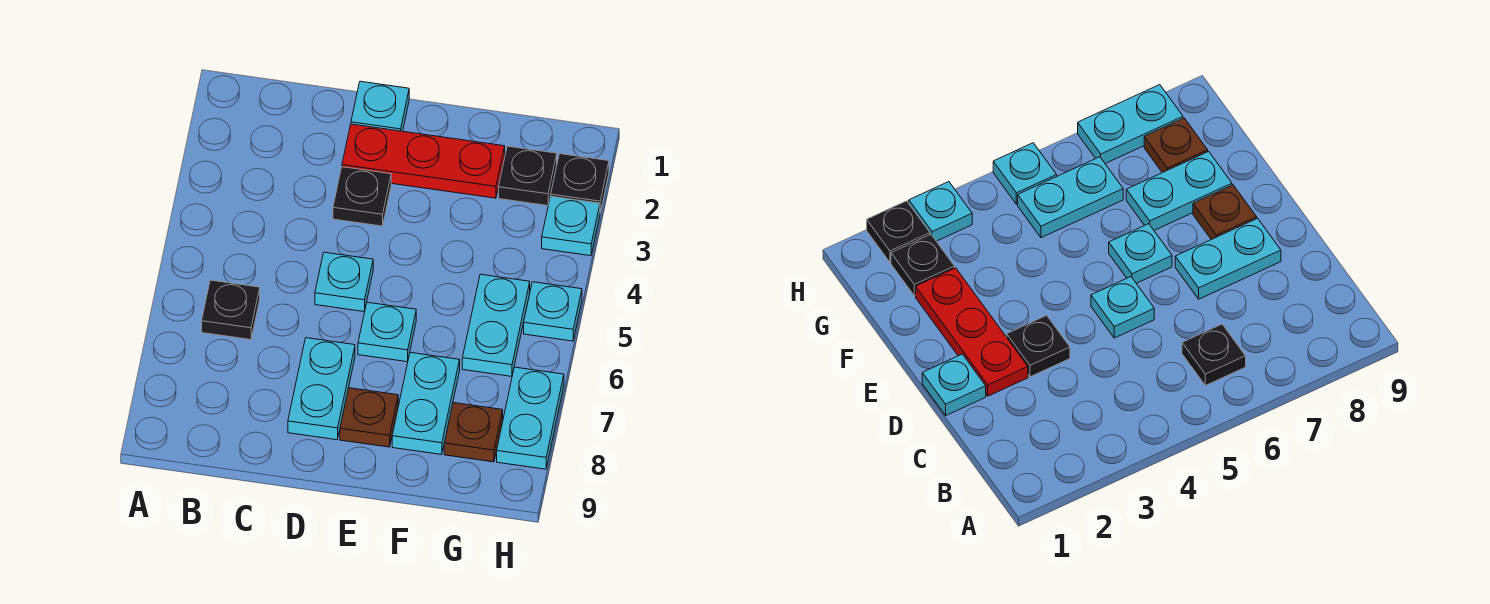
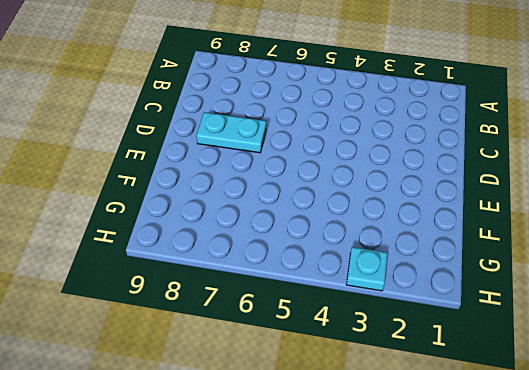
none -> black 1x1 plate [202,280,260,340]
none -> cyan 1x1 plate [351,81,409,131]
none -> red 1x3 plate [342,124,505,198]

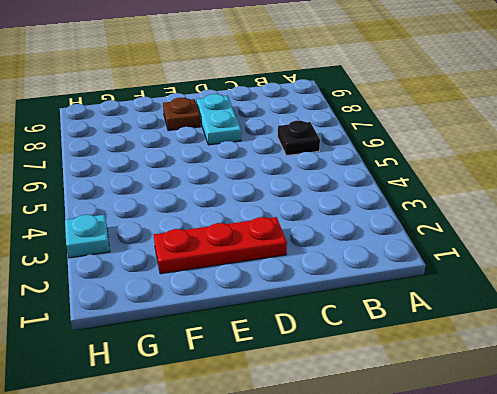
none -> cyan 1x1 plate [351,81,409,131]
none -> black 1x1 plate [333,167,391,226]
none -> cyan 1x1 plate [315,252,373,312]

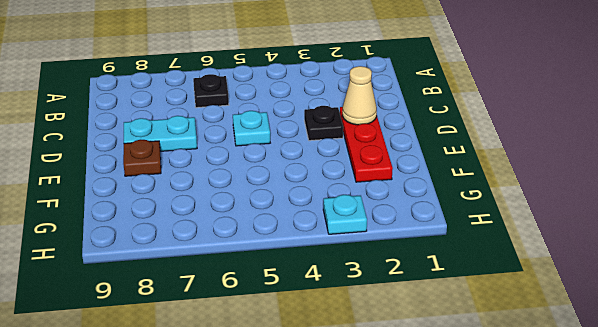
tan 1x1 cone [342,66,377,125] -> none
none -> cyan 1x1 plate [351,81,409,131]
none -> cyan 1x1 plate [358,302,416,362]
none -> cyan 1x2 plate [392,352,460,455]

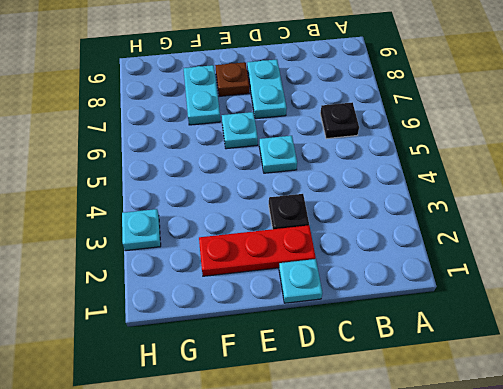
none -> black 1x1 plate [499,146,557,206]
none -> cyan 1x2 plate [462,274,530,376]
none -> brown 1x1 plate [444,403,503,462]

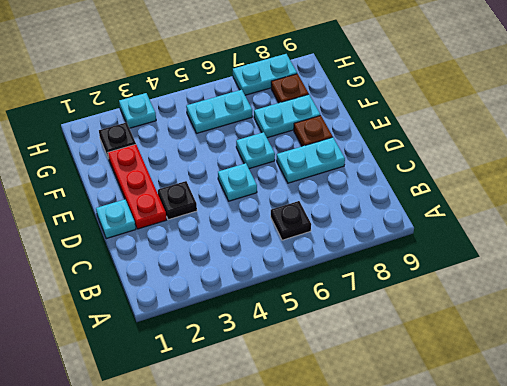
none -> black 1x1 plate [551,154,609,212]
none -> cyan 1x1 plate [524,282,582,341]

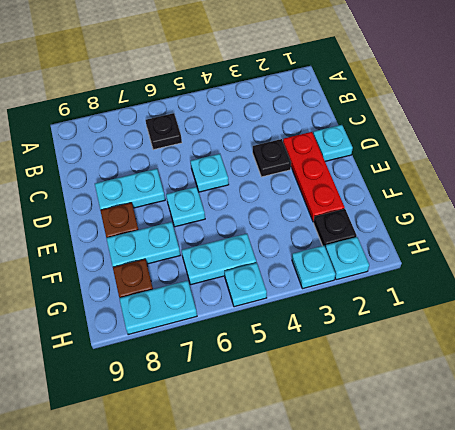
cyan 1x1 plate [325,237,369,280] -> black 1x1 plate [551,154,609,212]

